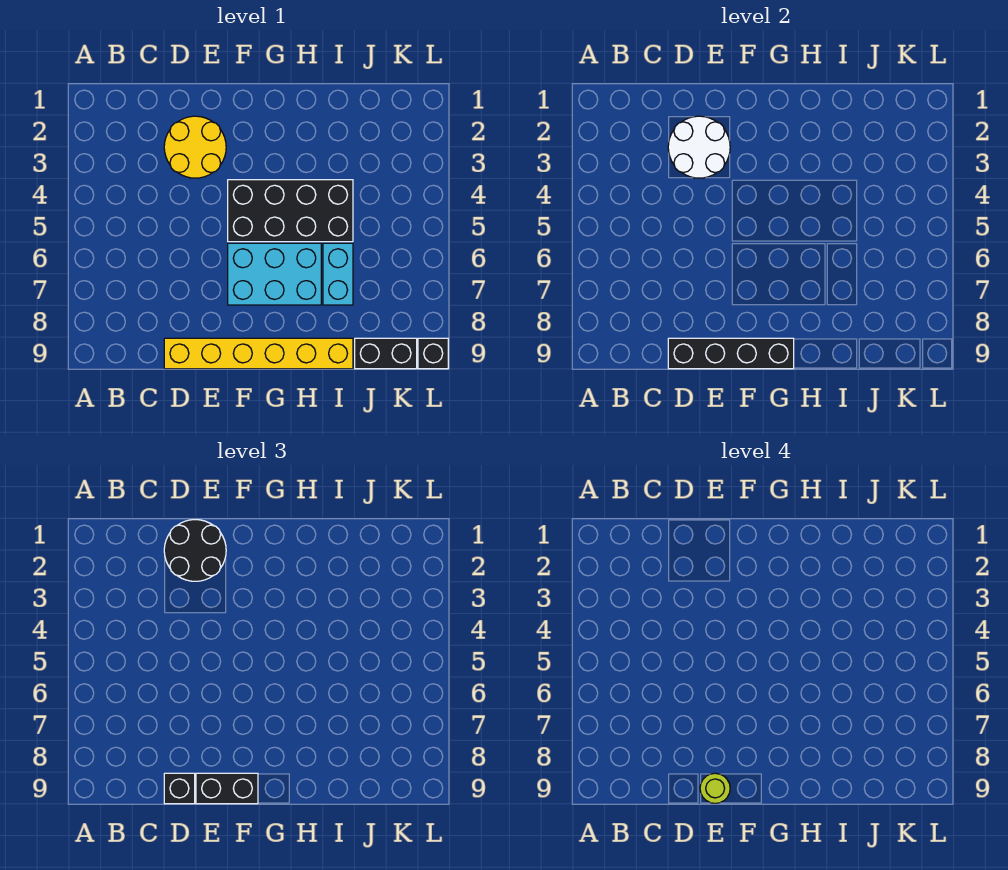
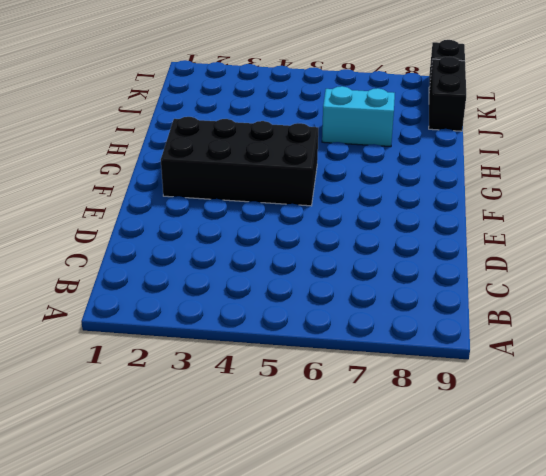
black 2x4 brick [161,117,318,206] -> black 2x4 brick turned to [228,180,353,242]
none -> yellow 2x2 round brick [164,116,226,178]
none -> yellow 1x6 brick [164,338,353,369]
none -> cyan 2x3 brick [228,243,321,305]

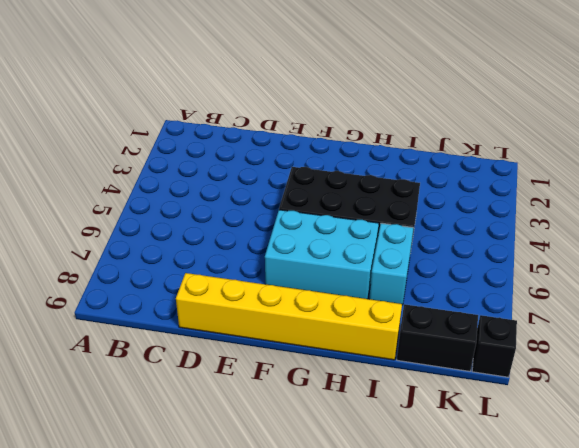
none -> yellow 2x2 round brick [164,116,226,178]
none -> white 2x2 round brick [668,116,730,178]
none -> black 1x4 brick [668,338,794,369]

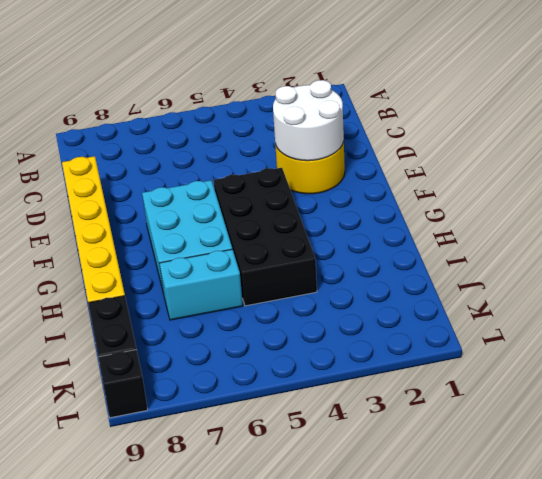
none -> black 1x4 brick [668,338,794,369]
none -> black 2x2 round brick [164,520,226,581]
none -> black 1x1 brick [164,773,195,804]

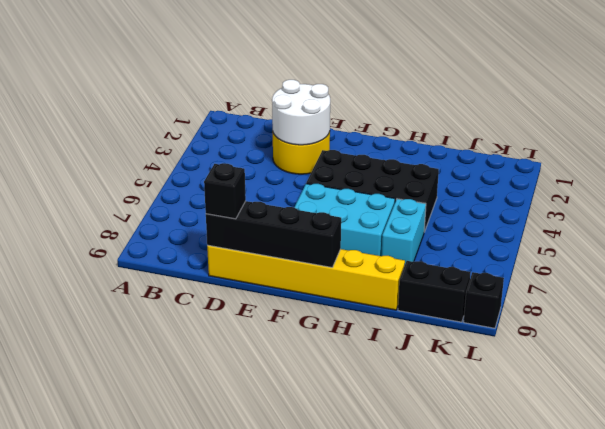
none -> black 2x2 round brick [164,520,226,581]
none -> black 1x2 brick [196,773,258,804]
none -> lime 1x1 round brick [700,773,730,804]

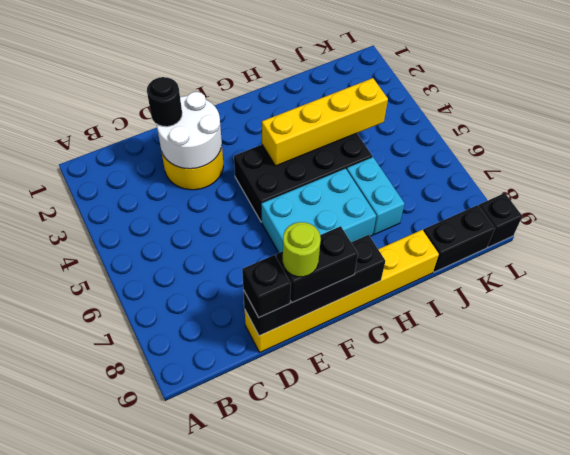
black 1x1 round brick [147,77,182,127] -> black 2x2 round brick [164,520,226,581]
yellow 1x4 brick [262,78,388,166] -> none

